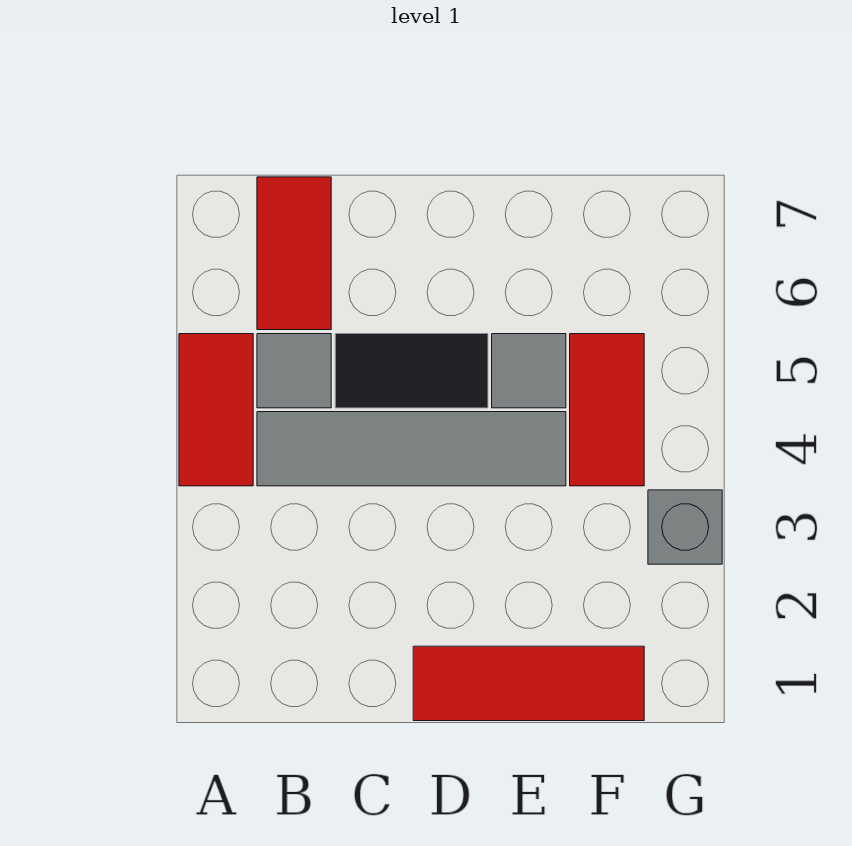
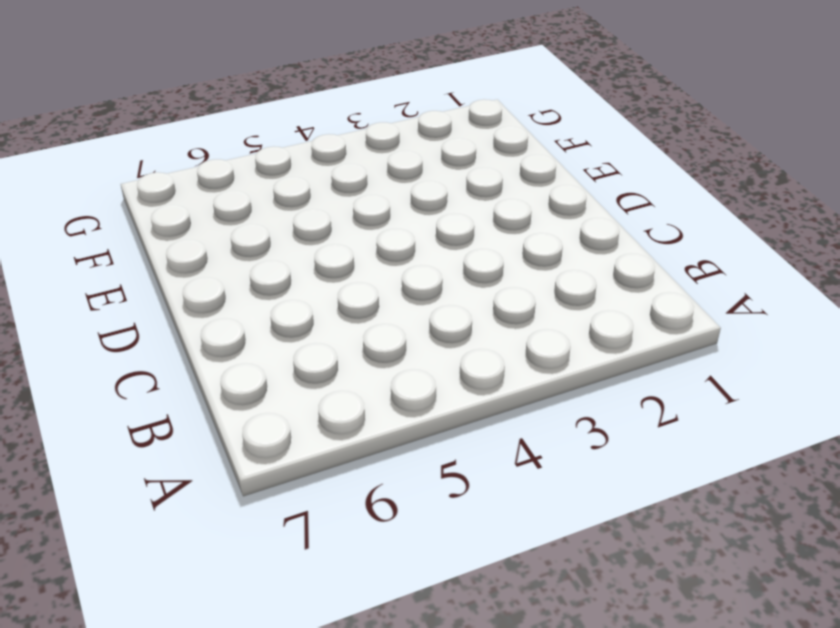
none -> red 1x2 tile [179,334,253,486]
none -> grey 1x4 tile [257,412,566,486]

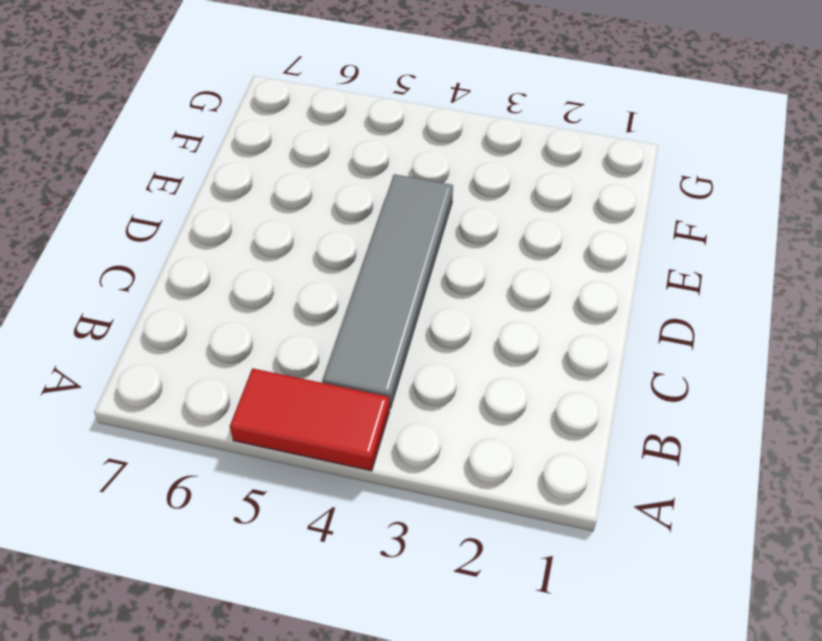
none -> grey 1x1 tile [257,334,331,408]
none -> red 1x2 tile [257,177,331,330]

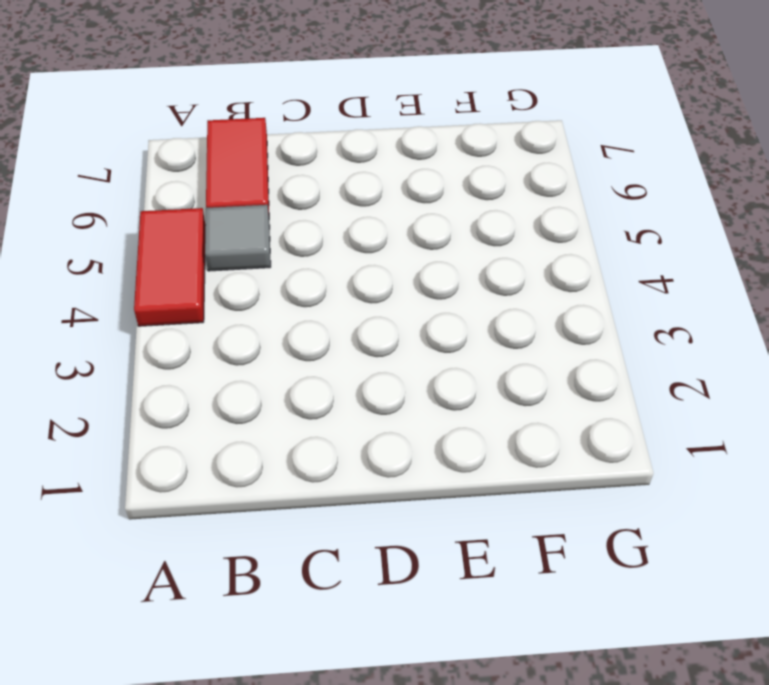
none -> grey 1x4 tile [257,412,566,486]
none -> black 1x2 tile [335,334,488,408]

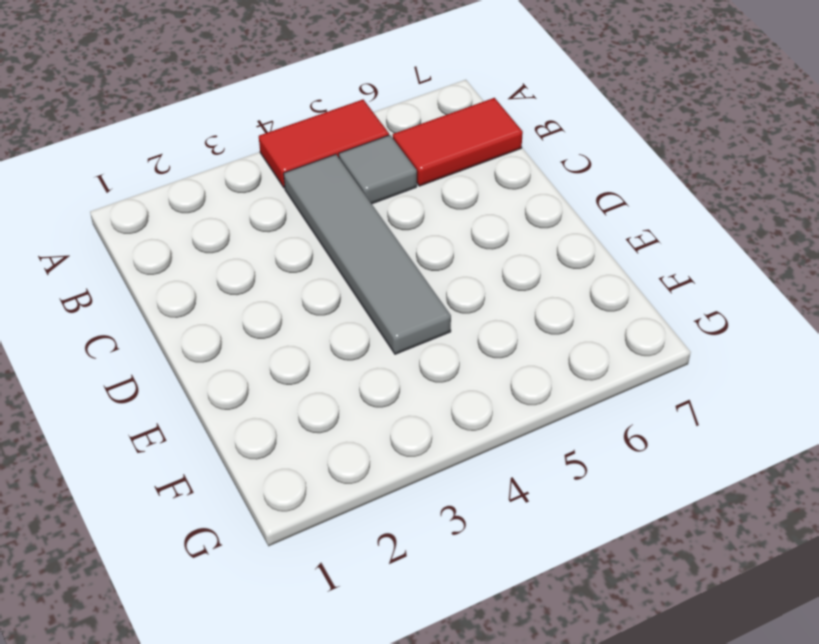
none -> black 1x2 tile [335,334,488,408]
none -> red 1x3 tile [413,646,644,721]

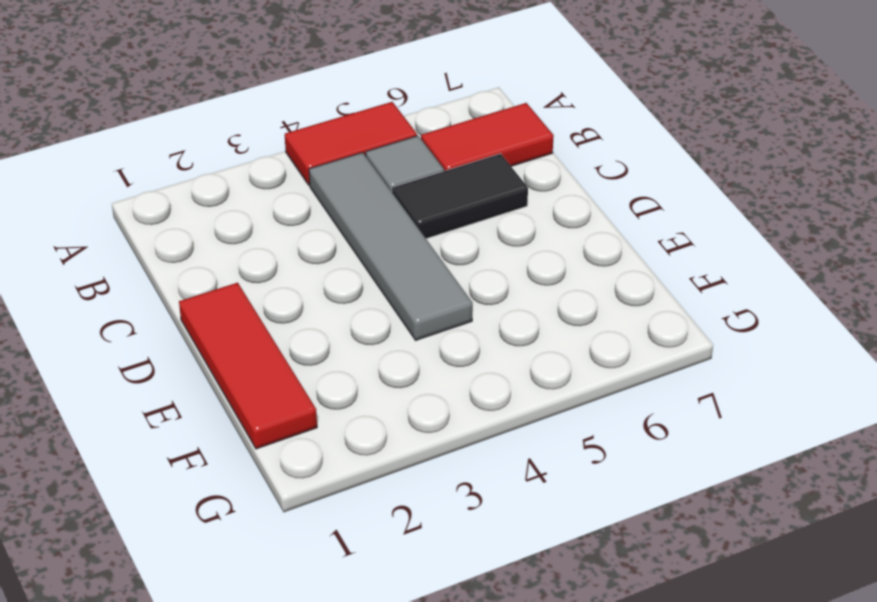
black 1x2 tile [392,154,528,239] -> black 1x2 tile turned to [335,334,488,408]
none -> grey 1x1 tile [492,334,566,408]
none -> red 1x2 tile [570,334,644,486]

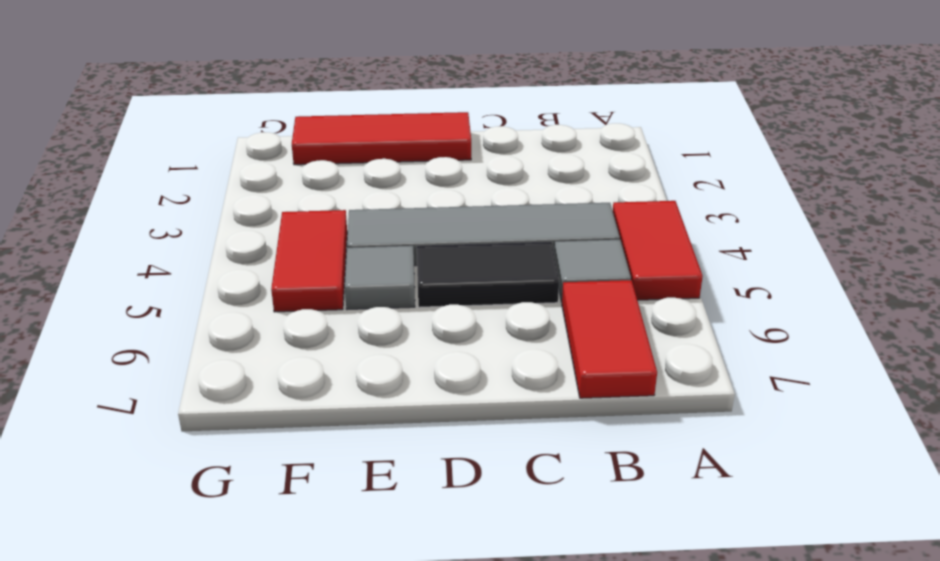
none -> grey 1x1 brick [648,490,722,564]

